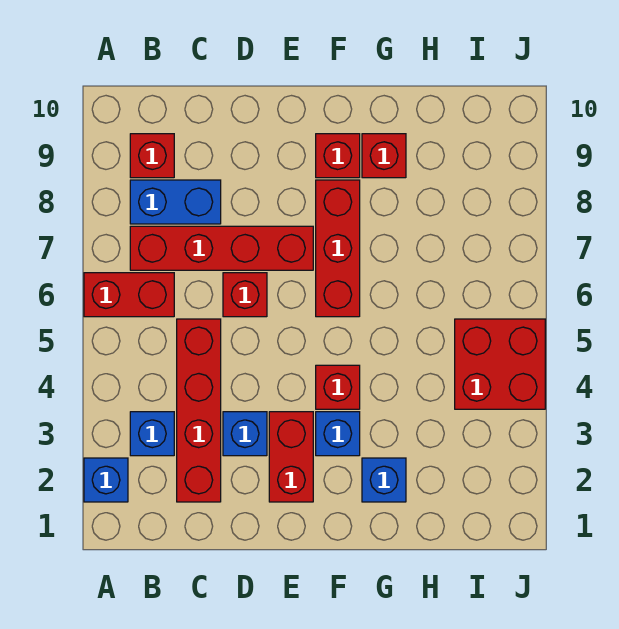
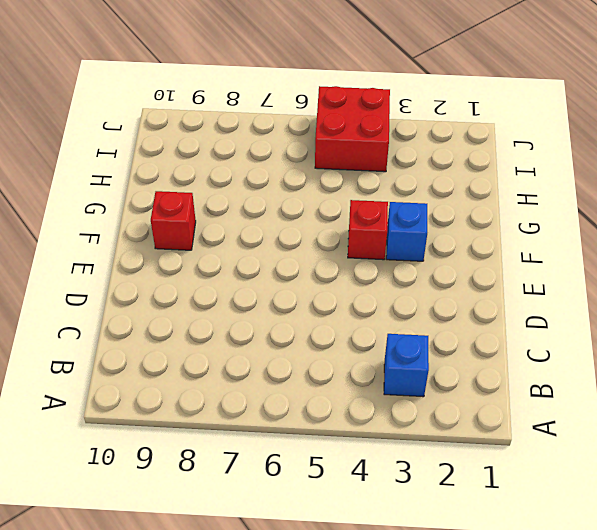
none -> blue 1x1 brick [84,458,128,502]
none -> red 1x2 brick [84,273,174,317]
none -> red 1x4 brick [130,226,313,270]

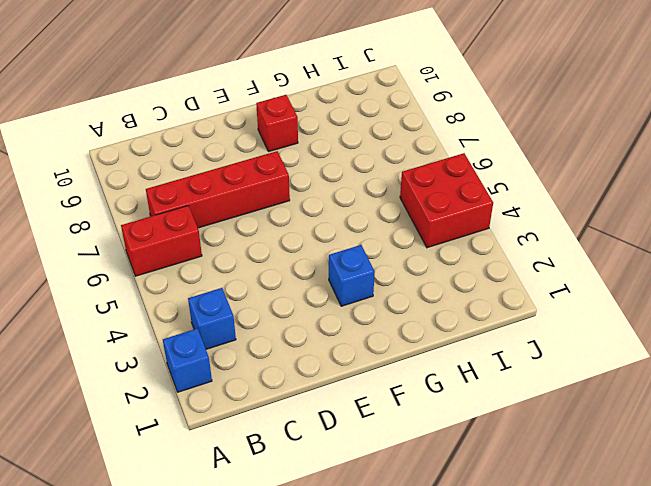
none -> blue 1x2 brick [130,180,221,224]
none -> red 1x1 brick [130,134,174,178]
none -> red 1x4 brick [177,319,221,502]

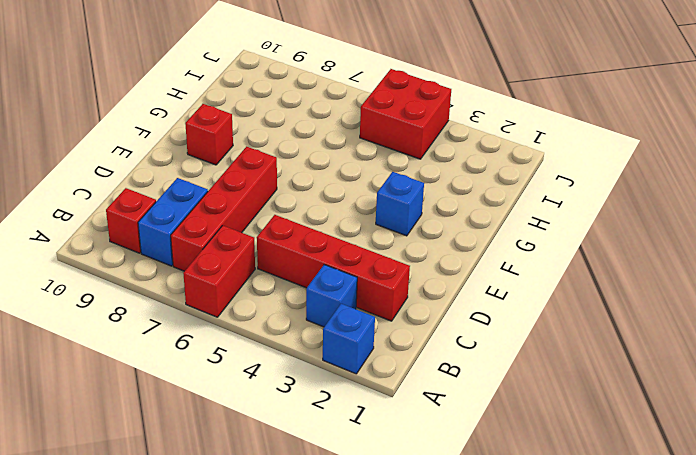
none -> blue 1x1 brick [223,412,267,456]
none -> red 1x1 brick [223,273,267,317]
none -> red 1x2 brick [269,412,313,502]

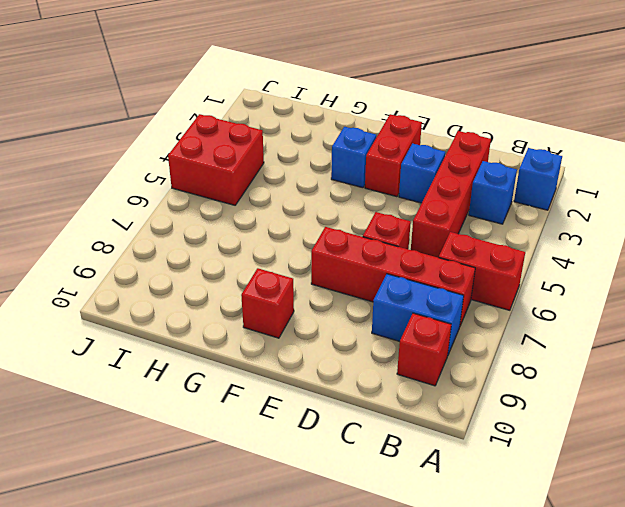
none -> red 1x1 brick [316,365,360,409]
none -> red 1x3 brick [316,180,360,317]
none -> blue 1x1 brick [362,458,406,502]

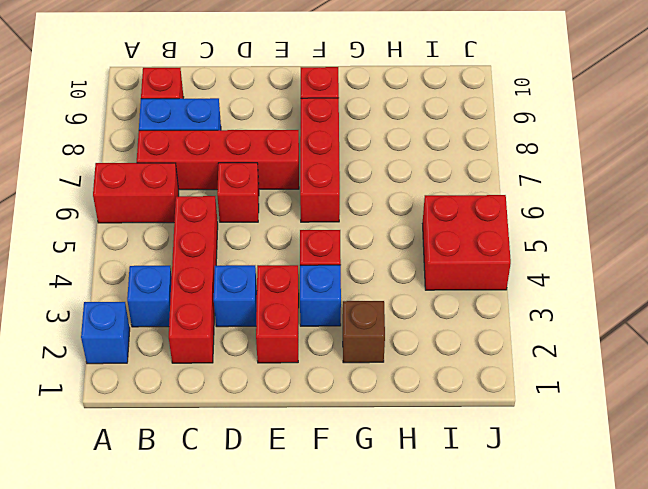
brown 1x1 brick [343,301,385,363] -> blue 1x1 brick [362,458,406,502]
none -> red 1x1 brick [362,134,406,178]

